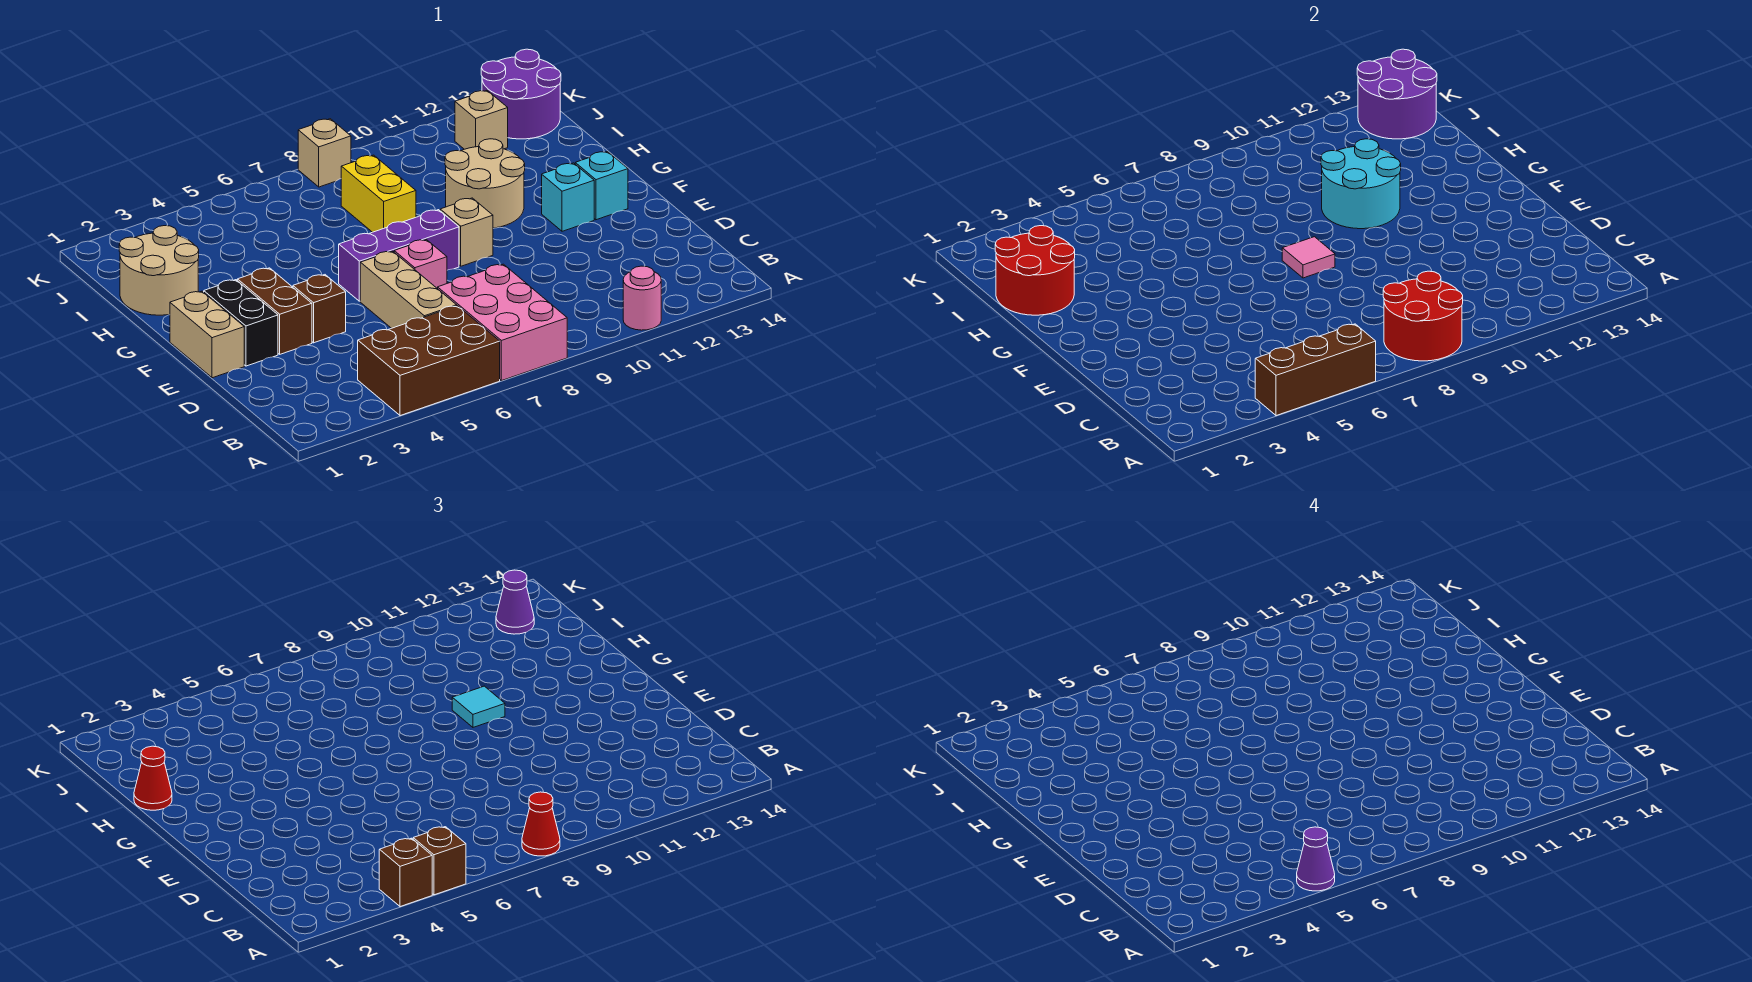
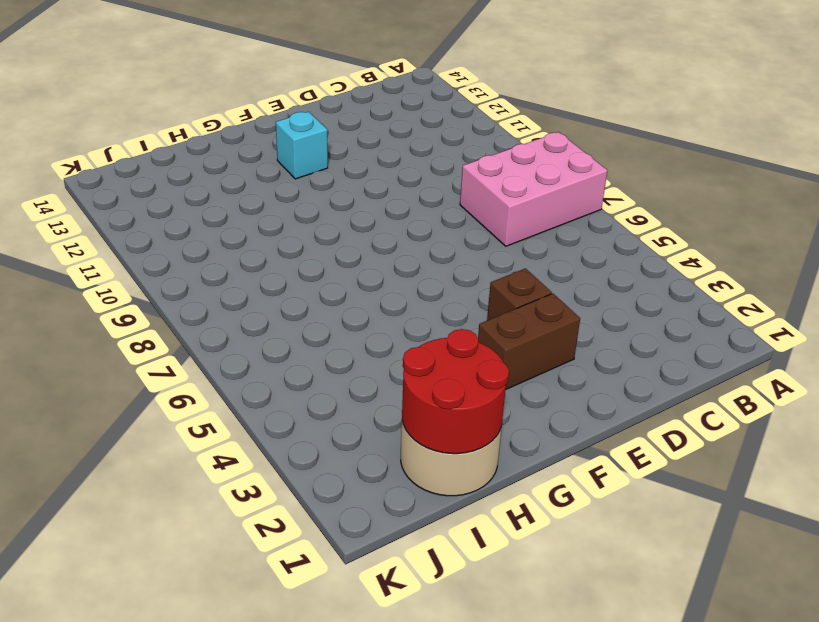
none -> brown 2x3 brick [358,306,500,416]
none -> pink 1x1 round brick [623,266,661,330]
none -> tan 1x3 brick [360,251,457,328]
none -> tan 1x2 brick [170,291,244,378]

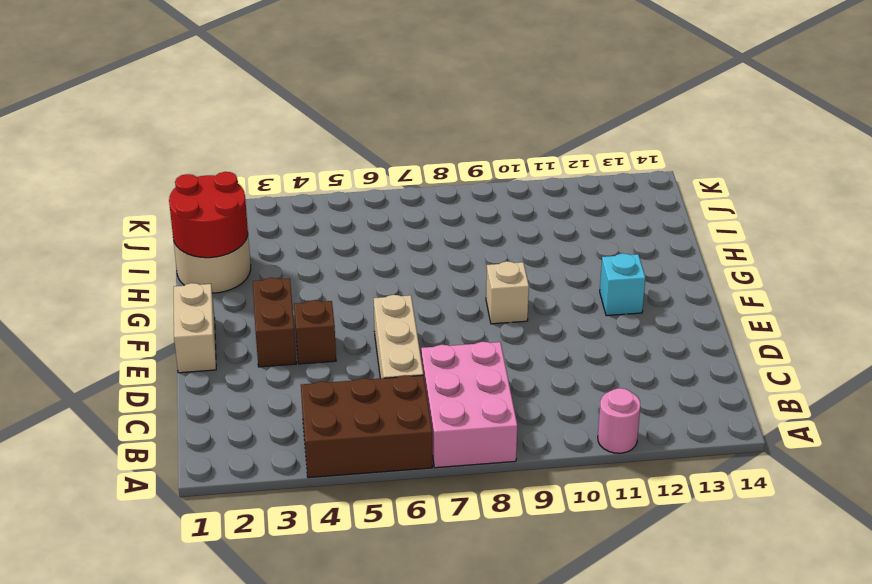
none -> black 1x2 brick [204,280,278,366]
none -> pink 1x1 brick [394,240,447,289]
none -> purple 1x3 brick [339,210,459,301]
none -> cyan 1x1 brick [575,151,628,220]

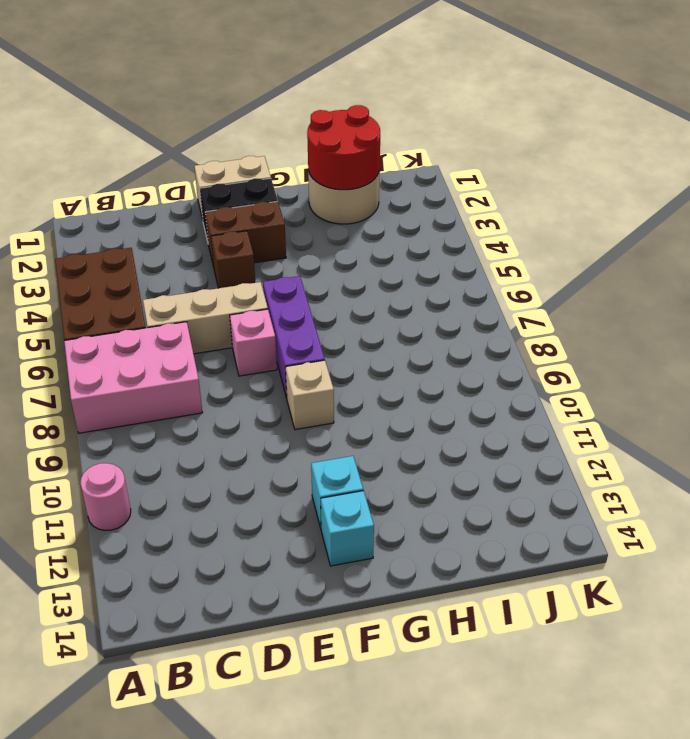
none -> tan 2x2 round brick [445,139,525,228]
none -> yellow 1x2 brick [341,155,416,232]
none -> tan 1x1 brick [455,90,508,149]
none -> purple 2x2 round brick [481,49,561,139]

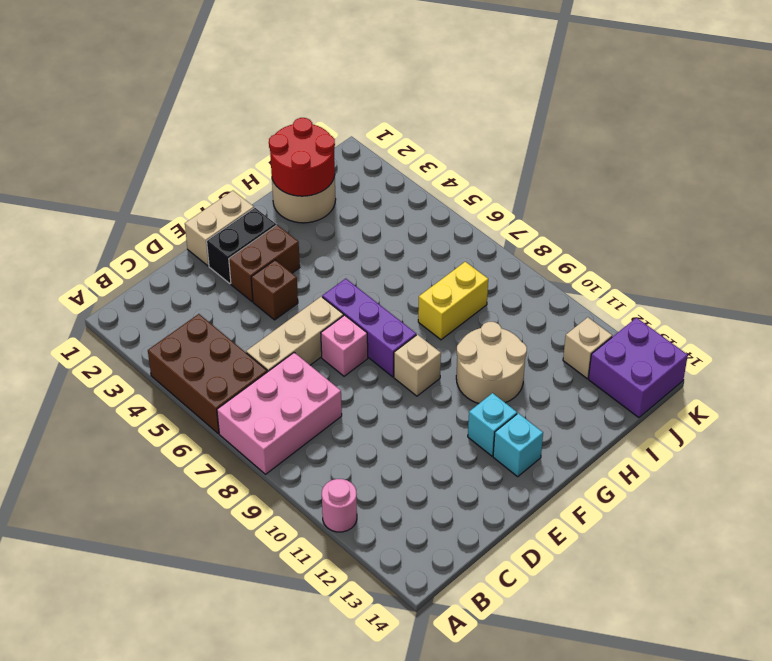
purple 2x2 brick [588,318,688,418] -> purple 2x2 round brick [481,49,561,139]
none -> tan 1x1 brick [298,119,351,187]
none -> brown 1x3 brick [1255,324,1376,416]
none -> red 2x2 round brick [1383,271,1463,361]
none -> pink 1x1 tile [1282,237,1335,278]

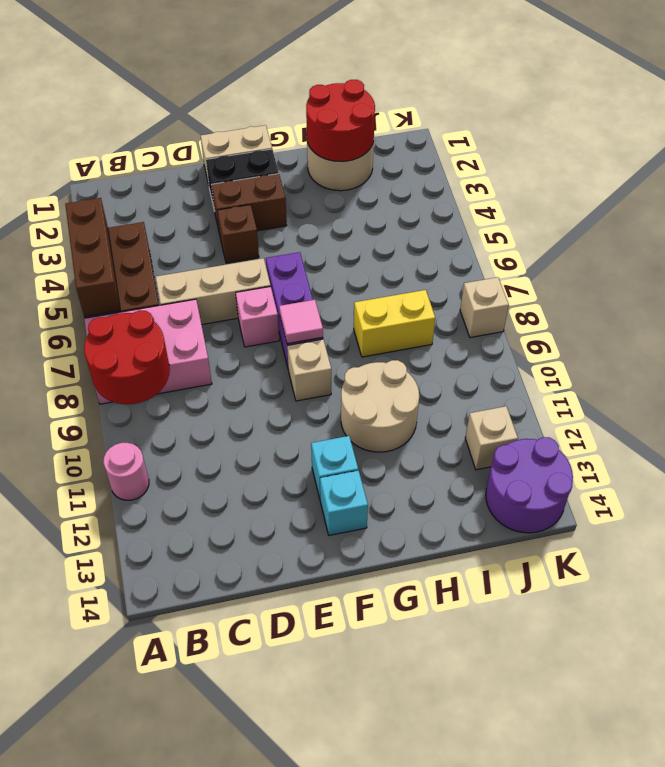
none -> cyan 2x2 round brick [1321,139,1401,229]
none -> purple 2x2 round brick [1357,49,1437,139]
none -> brown 1x1 brick [379,838,432,907]
none -> brown 1x1 brick [413,827,466,895]

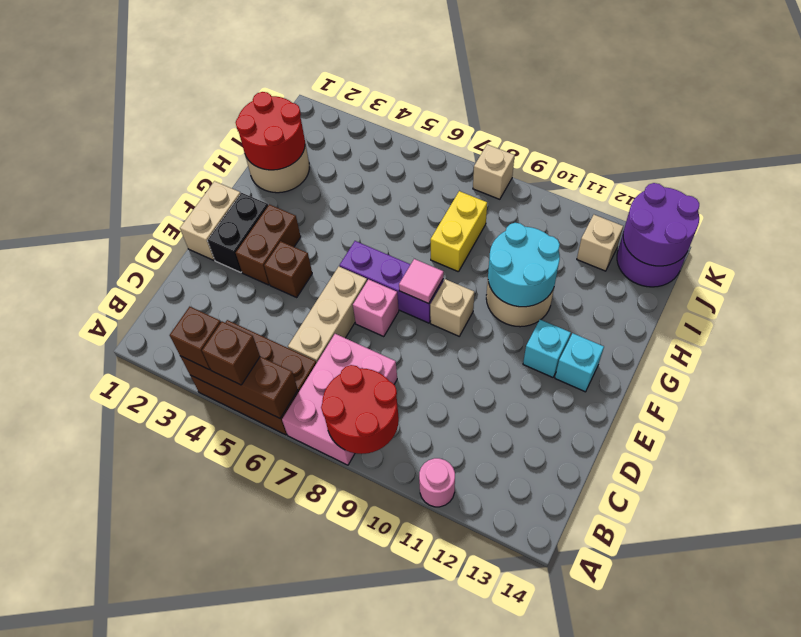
none -> red 1x1 cone [522,792,560,856]
none -> cyan 1x1 tile [452,686,505,727]
none -> red 1x1 cone [134,746,172,810]
none -> purple 1x1 cone [496,570,534,634]

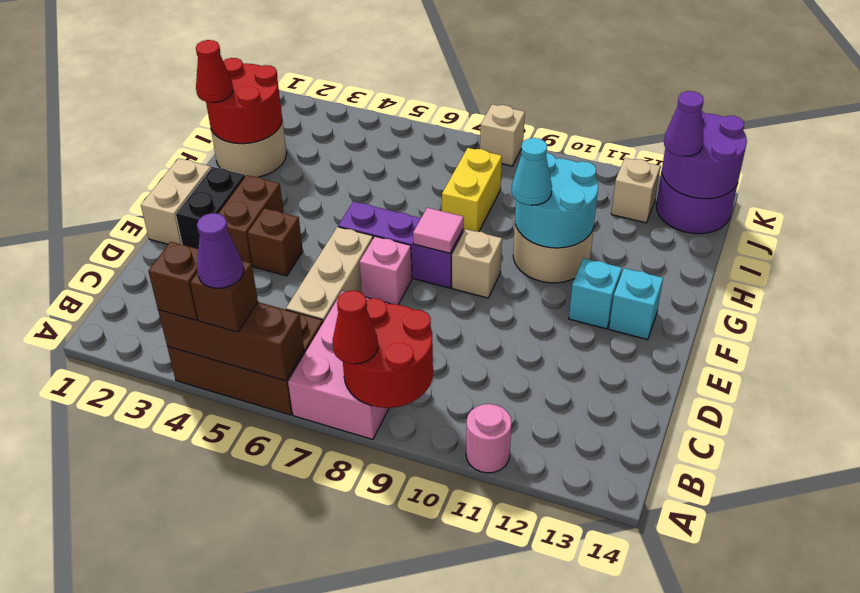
cyan 1x1 cone [512,138,552,205] -> cyan 1x1 tile [452,686,505,727]

